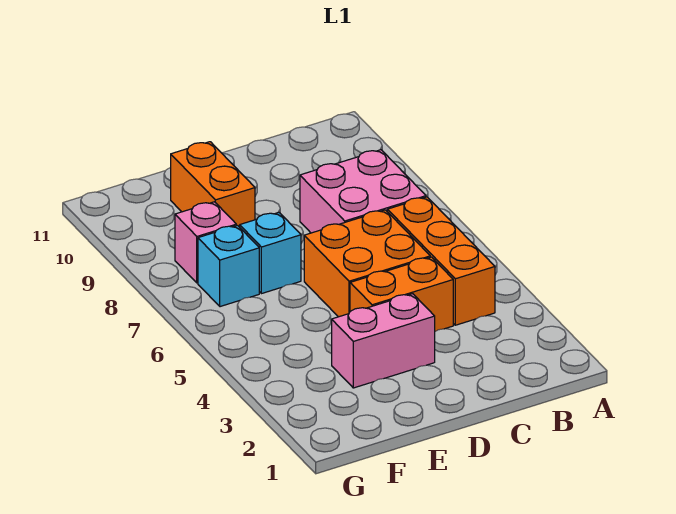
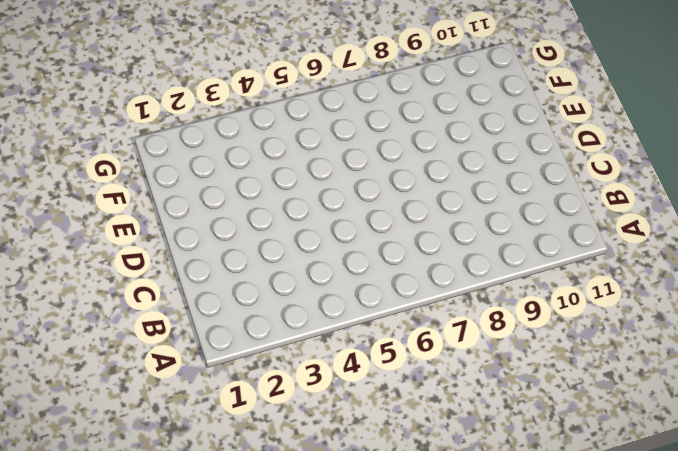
none -> orange 1x3 brick [387,197,495,325]
none -> pink 2x2 brick [300,150,426,233]

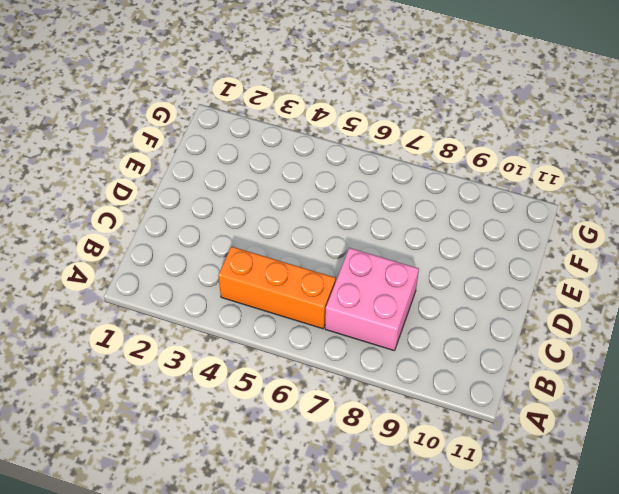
none -> orange 1x2 brick [350,257,453,331]
none -> orange 2x2 brick [304,210,430,317]

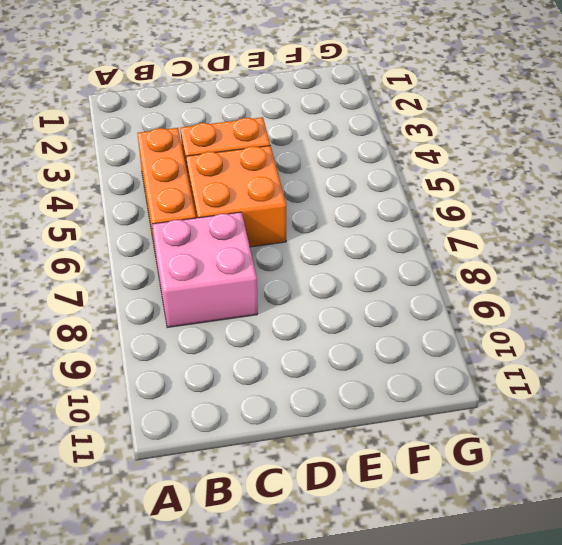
none -> pink 1x2 brick [332,294,435,388]
none -> cyan 1x1 brick [240,213,301,294]

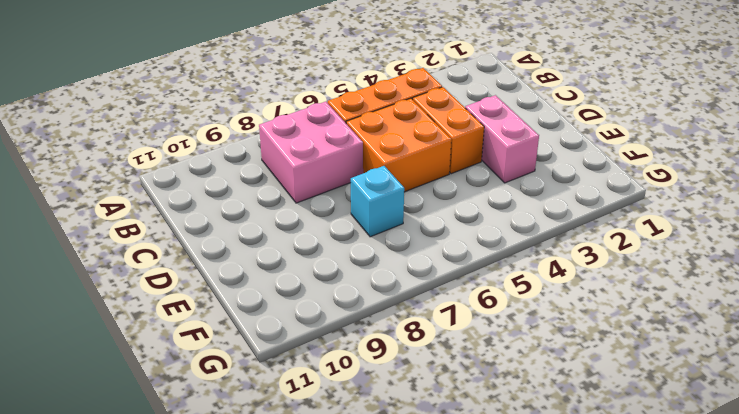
none -> orange 1x2 brick [171,142,255,227]
none -> cyan 1x1 brick [198,225,259,307]

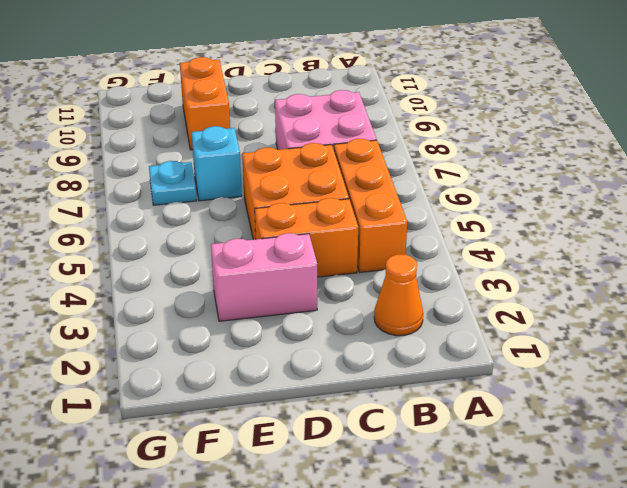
orange 1x1 cone [374,254,423,336] -> none
cyan 1x1 plate [149,161,197,205] -> cyan 1x1 brick [198,225,259,307]
none -> pink 1x1 brick [175,202,236,283]

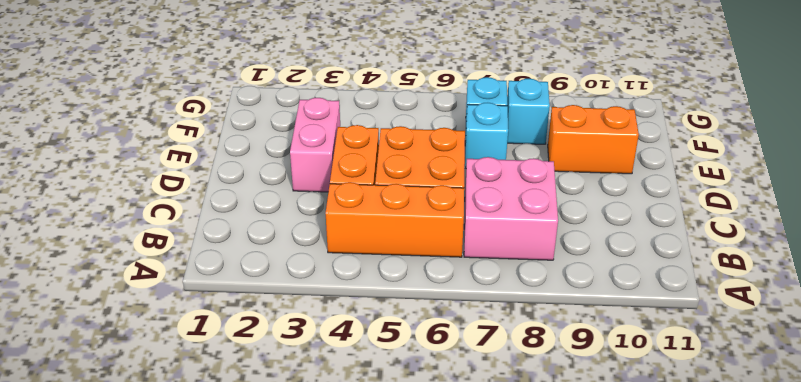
cyan 1x1 brick [507,79,550,144] -> pink 1x1 brick [175,202,236,283]

